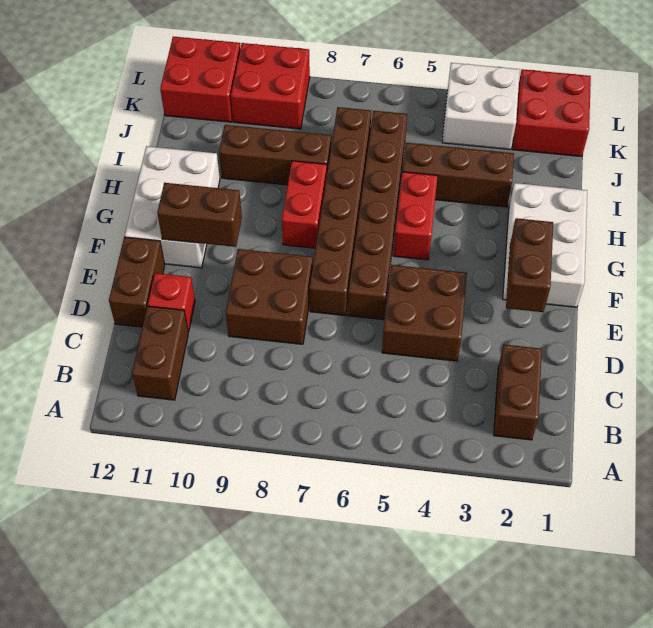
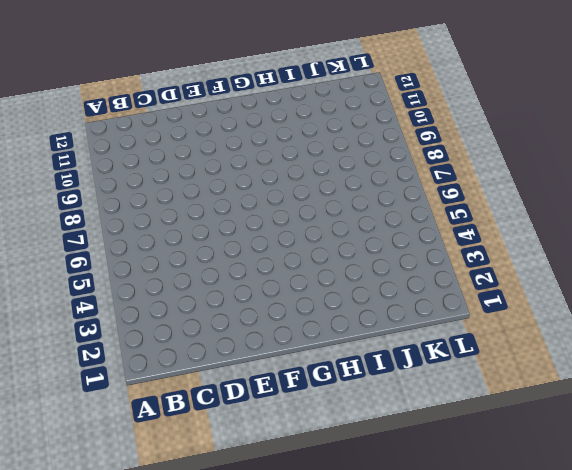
none -> brown 1x2 brick [494,345,542,440]
none -> brown 1x2 brick [132,306,188,400]
none -> brown 2x2 brick [382,265,467,361]

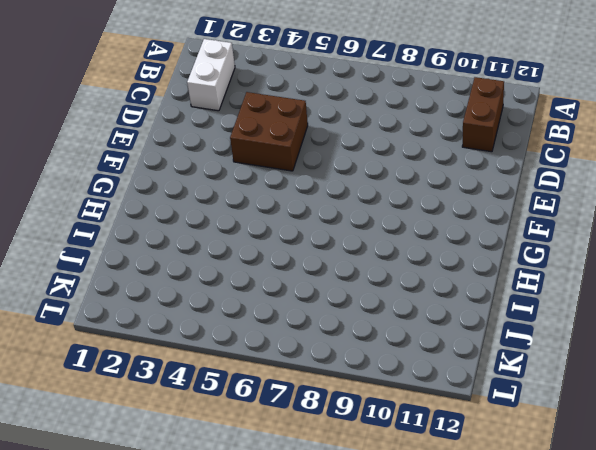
white 1x2 brick [187,39,235,111] -> brown 1x2 brick [494,345,542,440]
none -> brown 2x2 brick [226,249,313,344]
none -> red 1x1 brick [148,273,195,332]
none -> brown 1x2 brick [109,237,165,327]

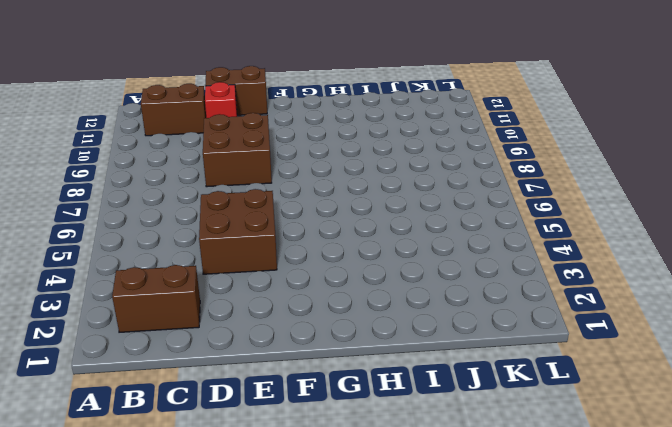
none -> brown 1x6 brick [348,111,407,320]
none -> brown 1x6 brick [309,107,371,316]
none -> white 2x3 brick [503,183,587,307]

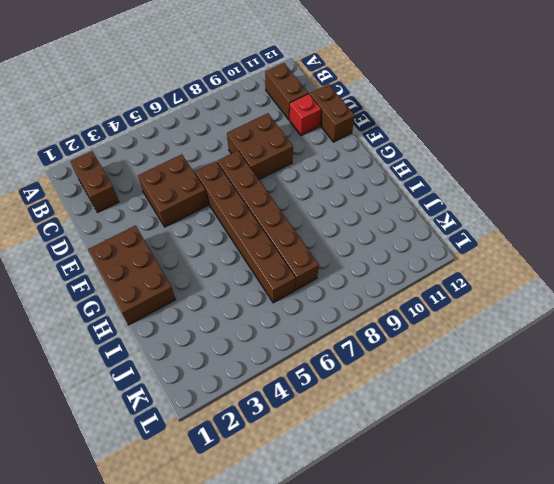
brown 2x3 brick [88,226,176,325] -> white 2x3 brick [503,183,587,307]
none -> white 2x3 brick [125,146,220,268]
none -> red 1x2 brick [393,172,438,260]
none -> red 1x2 brick [282,161,327,248]

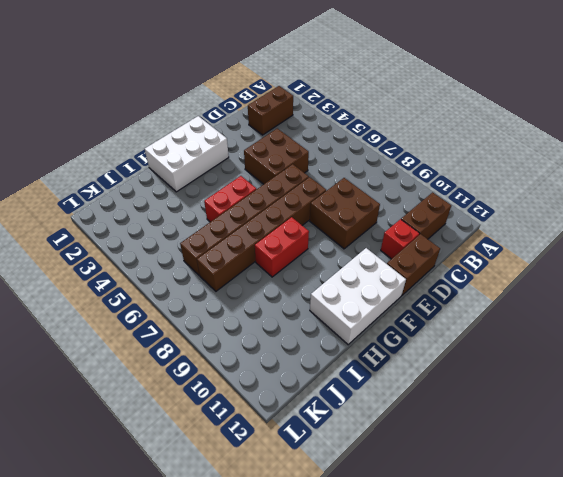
none -> brown 1x3 brick [402,143,514,207]
none -> brown 1x3 brick [219,125,331,185]
none -> red 2x2 brick [513,69,591,157]

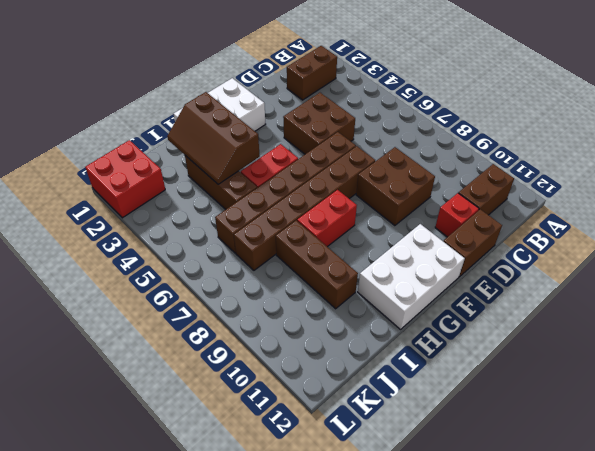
brown 2x3 slope [167,92,260,184] -> none
none -> white 2x2 brick [442,63,520,150]
none -> red 2x2 brick [231,43,310,129]
none -> red 2x2 brick [160,37,240,122]

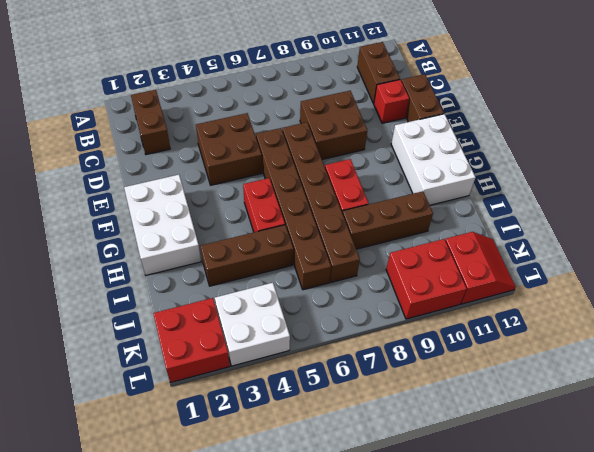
red 2x2 slope [445,232,516,304] -> red 2x2 brick [160,37,240,122]
none -> brown 1x2 brick [506,218,553,312]
none -> brown 1x2 brick [157,183,242,247]

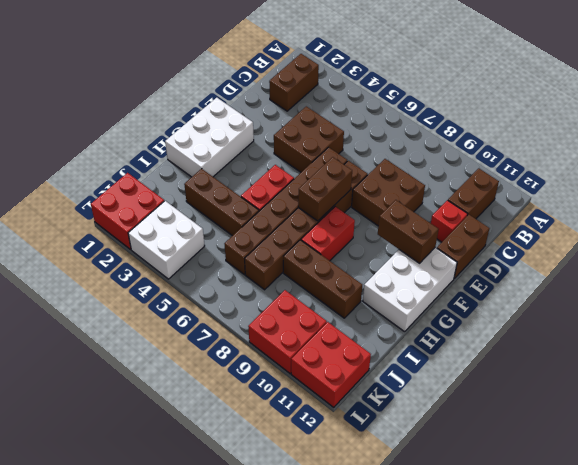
brown 1x2 brick [298,157,352,221] -> brown 1x2 brick moved to [506,218,553,312]

